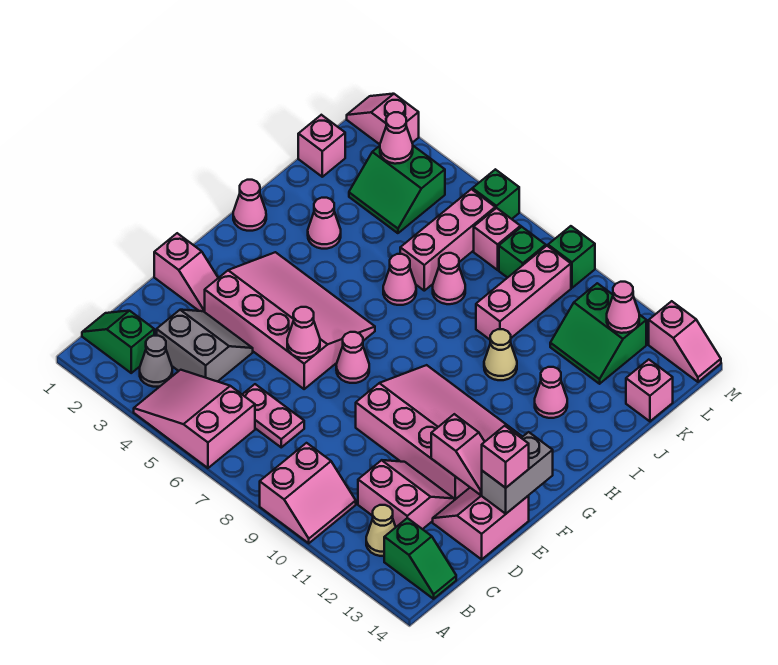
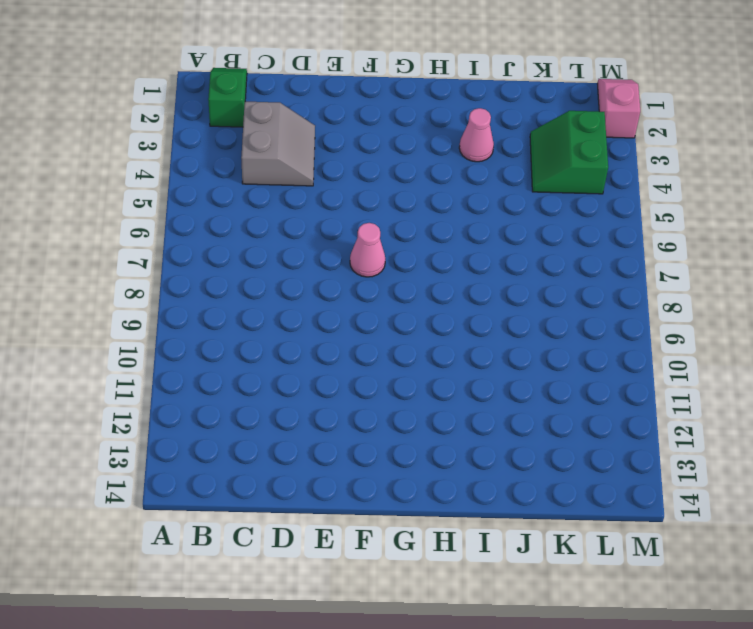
none -> pink 2x3 slope [134,370,255,468]
none -> pink 2x2 slope [260,443,356,543]
none -> grey 1x1 cone [140,336,172,387]
none -> tan 1x1 cone [366,505,396,556]

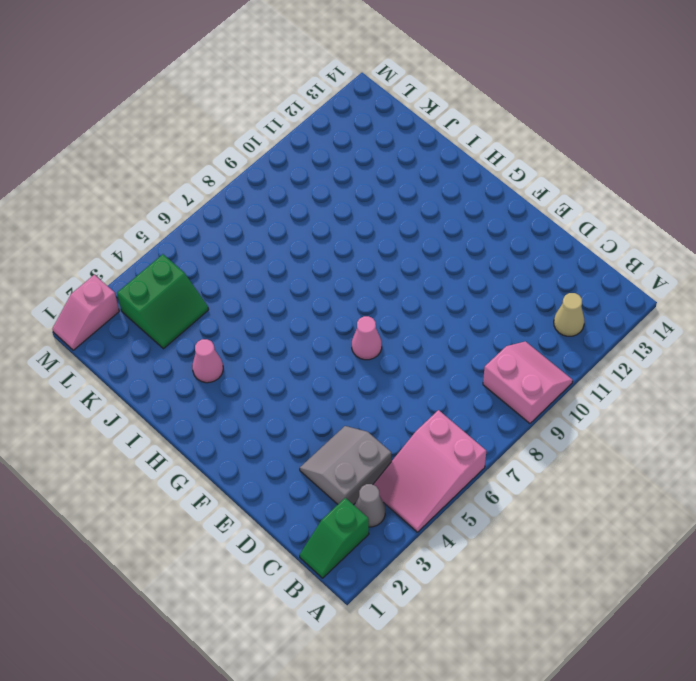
none -> green 1x2 slope [384,518,456,599]
none -> pink 1x2 plate [242,384,304,447]
none -> pink 2x2 slope [358,460,454,529]
none -> pink 2x2 slope [433,488,529,559]

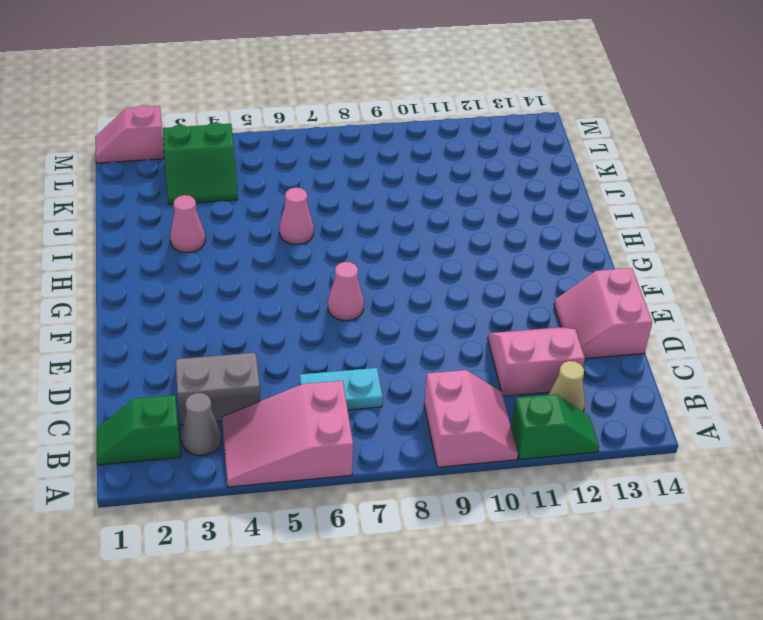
green 1x2 slope [511,394,599,460] -> green 1x2 slope moved to [384,518,456,599]
cyan 1x2 plate [300,368,383,410] -> pink 1x2 plate [242,384,304,447]
none -> pink 1x2 slope [154,233,218,312]
none -> pink 3x4 slope [205,252,375,389]
none -> pink 3x4 slope [356,365,522,500]
none -> pink 1x1 cone [233,180,266,231]

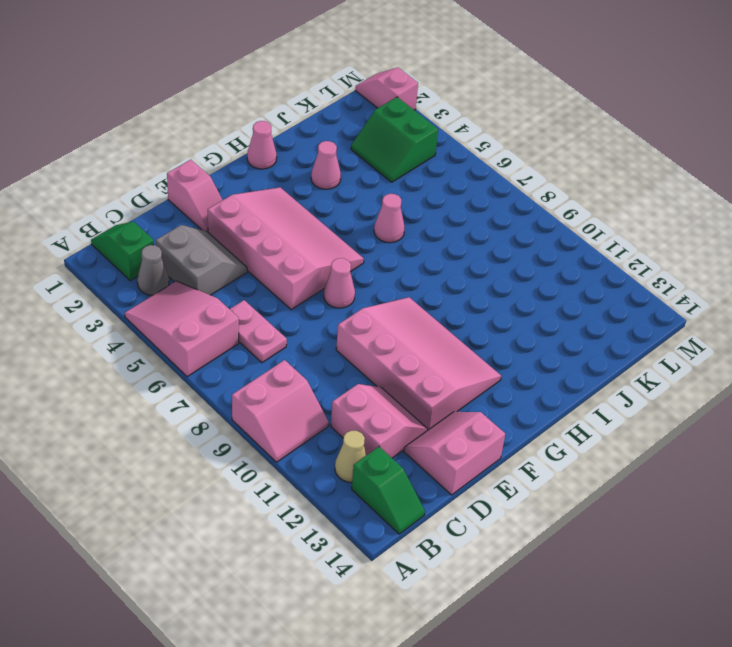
none -> tan 1x1 cone [484,329,517,380]
none -> pink 1x1 cone [535,367,567,418]
none -> pink 1x3 brick [400,189,495,291]
none -> pink 1x1 cone [433,253,465,304]

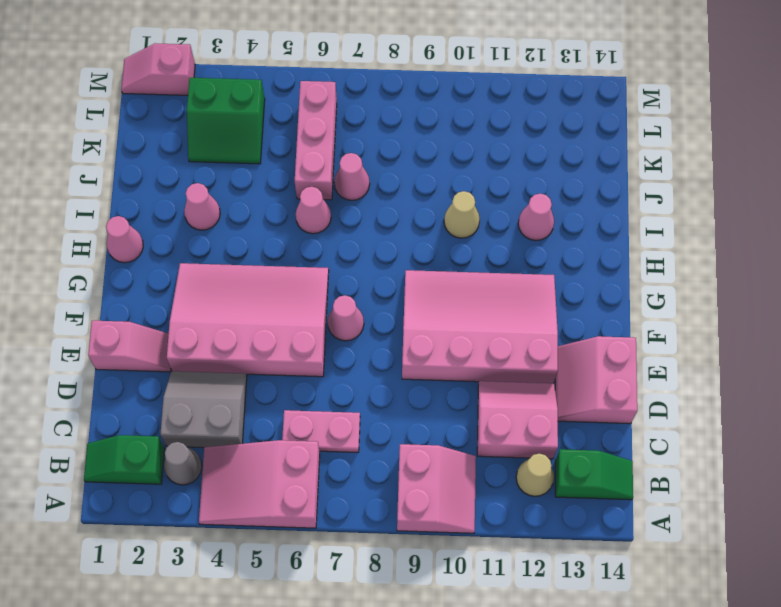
none -> pink 1x3 brick [476,246,571,340]
none -> pink 1x1 brick [298,115,345,177]
none -> green 2x2 slope [550,283,646,384]
none -> pink 1x1 brick [626,360,673,421]

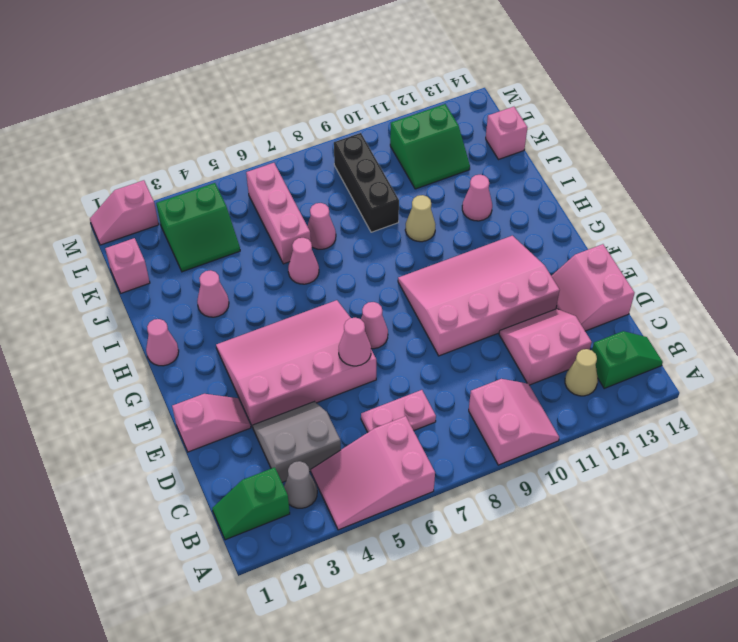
black 1x3 brick [334,133,399,232] -> pink 1x3 brick [476,246,571,340]
none -> pink 1x1 brick [474,208,521,270]
none -> green 1x1 brick [499,227,546,278]
none -> green 1x1 brick [472,169,519,219]
none -> green 1x1 brick [548,226,595,288]

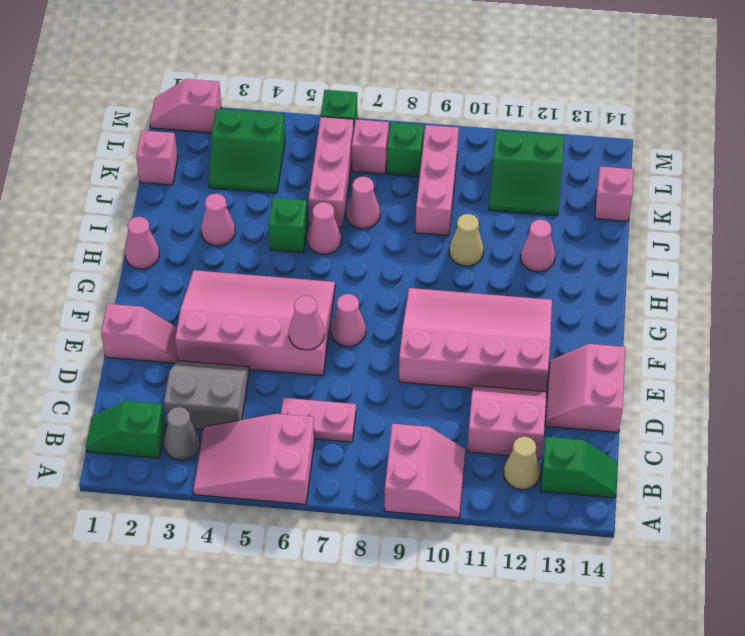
green 1x1 brick [268,198,308,253] -> green 1x1 brick moved to [548,226,595,288]
none -> pink 1x2 slope [649,301,721,382]
none -> pink 1x2 slope [431,414,485,495]
none -> grey 1x2 brick [482,432,553,514]
none -> pink 1x1 cone [380,112,413,164]

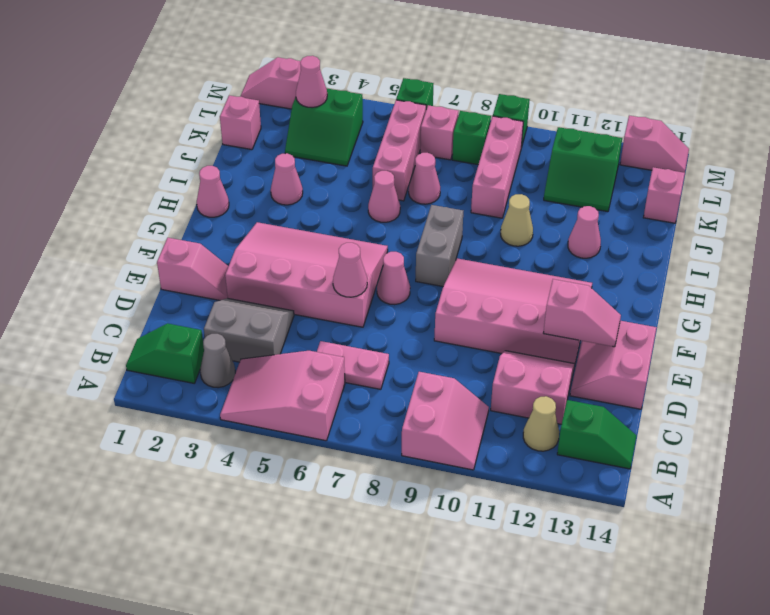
grey 1x2 brick [416,205,463,286] -> grey 1x2 brick moved to [482,432,553,514]
none -> pink 1x1 cone [607,282,639,333]
none -> pink 1x1 brick [482,426,529,488]

